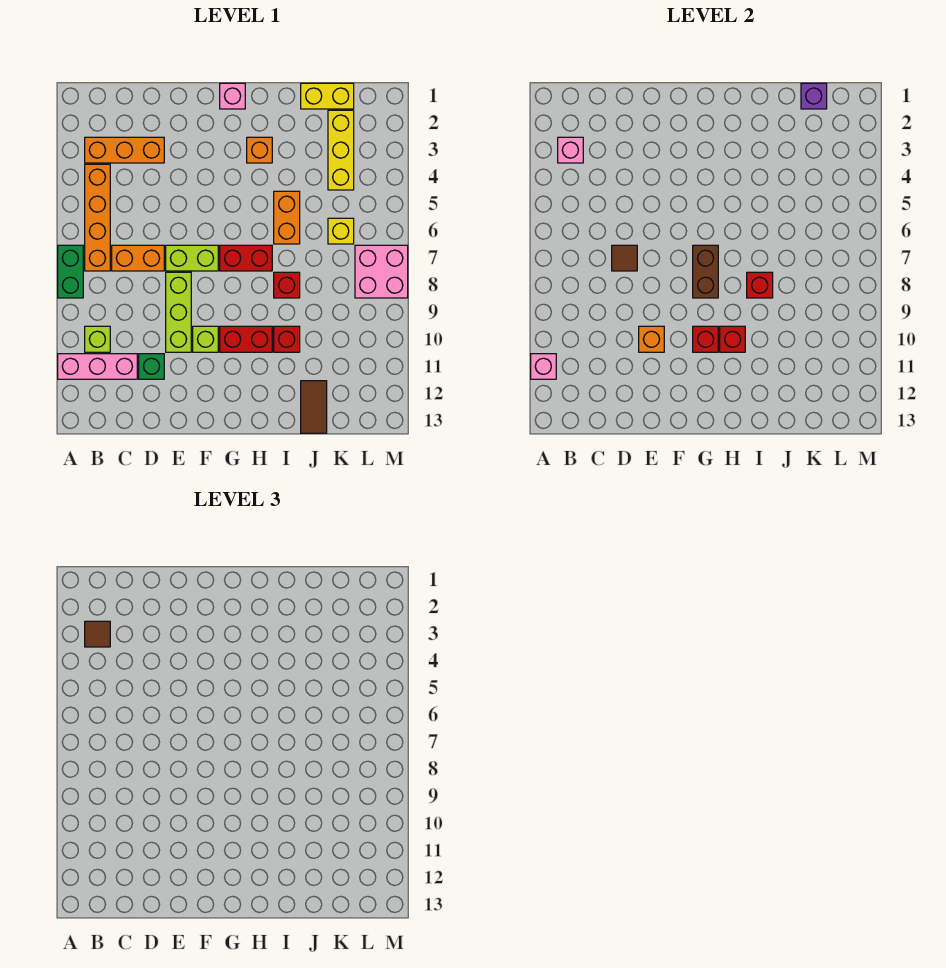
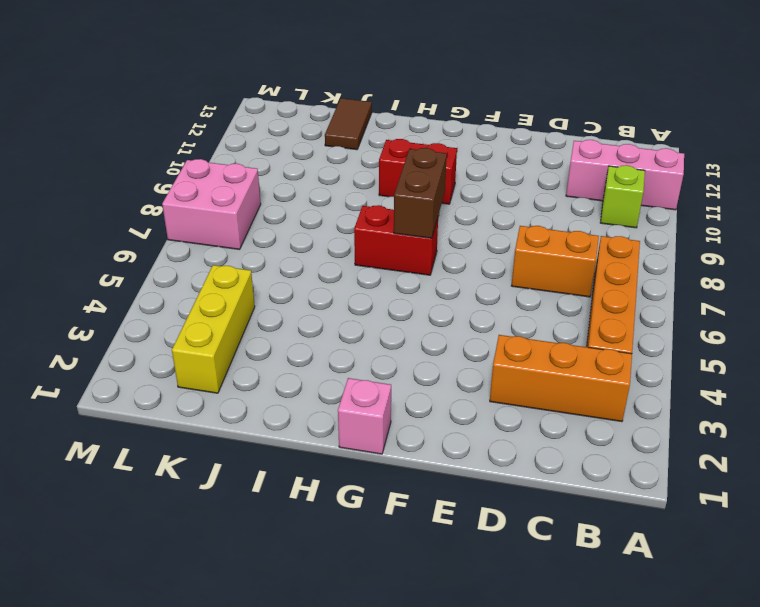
none -> green 1x2 brick [58,245,83,298]
none -> green 1x1 brick [139,354,164,379]
none -> lime 1x2 brick [166,245,218,271]
none -> lime 1x3 brick [166,272,191,352]

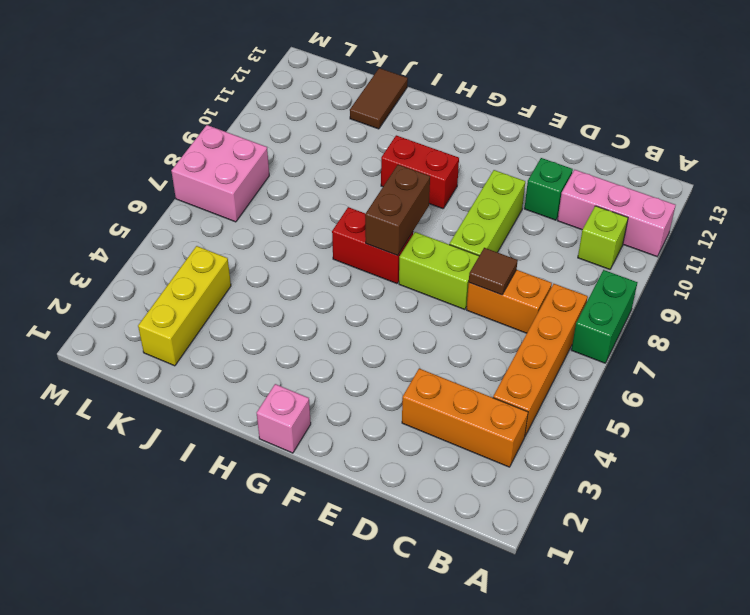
none -> lime 1x1 brick [193,326,218,352]
none -> orange 1x1 brick [247,137,272,163]
none -> orange 1x2 brick [274,191,300,244]
none -> red 1x1 brick [274,272,300,298]

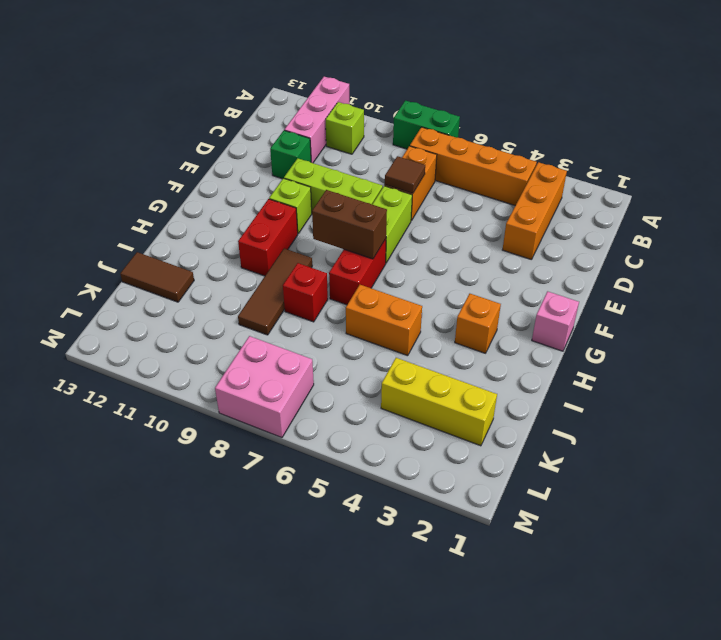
brown 1x3 tile [238,248,312,335] -> none
none -> red 1x1 brick [274,326,300,352]
none -> yellow 1x2 brick [301,83,354,109]
none -> yellow 1x1 brick [328,218,354,244]
none -> pink 1x1 brick [531,354,556,379]

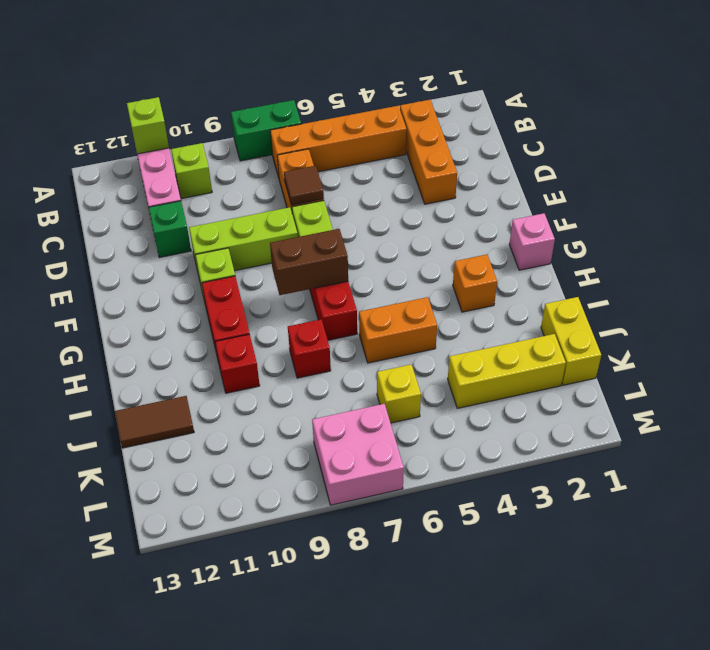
lime 1x1 brick [127,97,169,154] -> pink 1x1 brick [531,354,556,379]
none -> pink 1x1 brick [558,137,583,163]
none -> orange 1x1 brick [639,326,664,352]
none -> red 1x1 brick [693,326,718,352]
none -> red 1x1 brick [720,326,745,352]

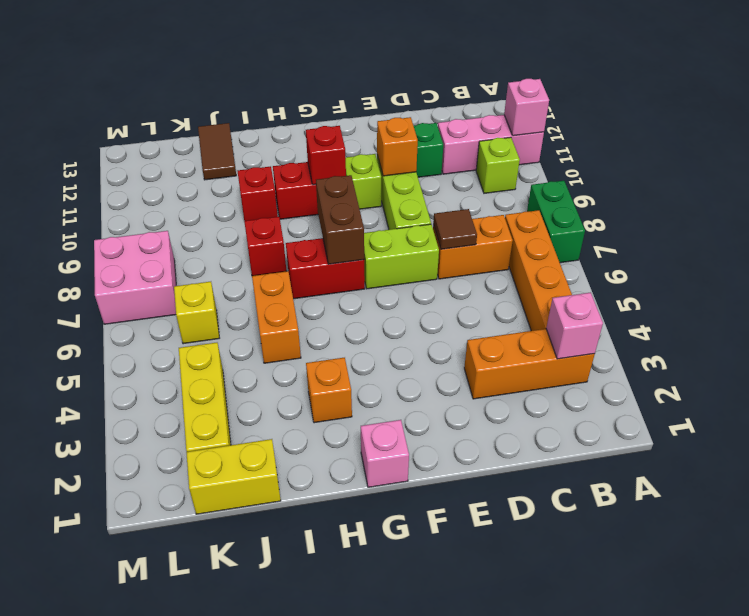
none -> red 1x1 brick [720,326,745,352]
none -> red 1x1 brick [747,272,773,298]
none -> purple 1x1 brick [801,83,827,109]
none -> brown 1x1 tile [85,621,110,647]

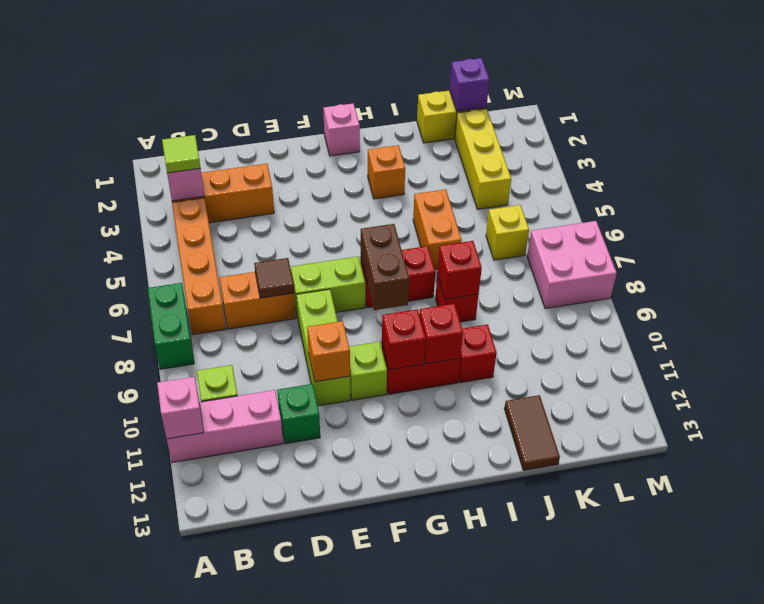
lime 1x1 tile [162,135,200,173] -> brown 1x1 tile [85,621,110,647]

